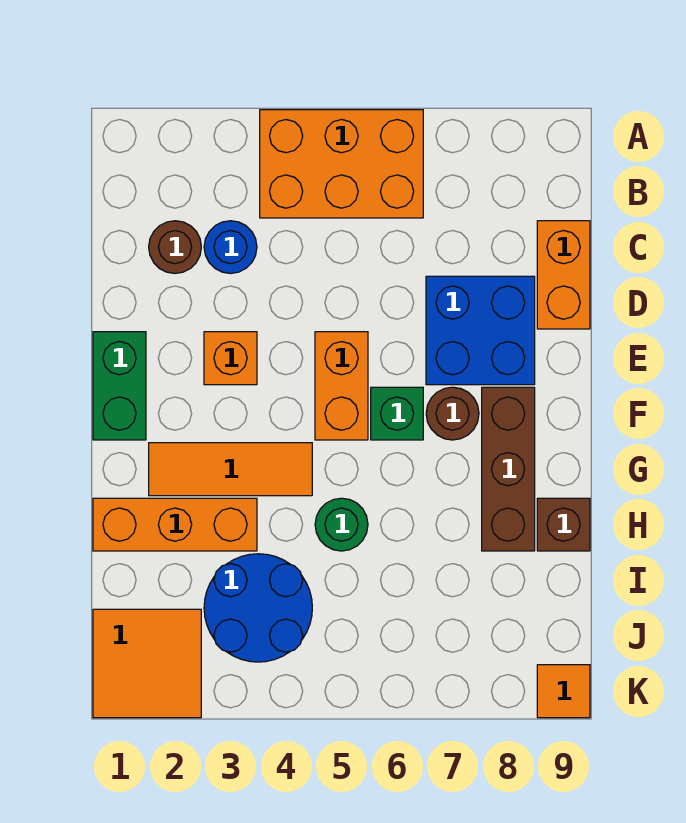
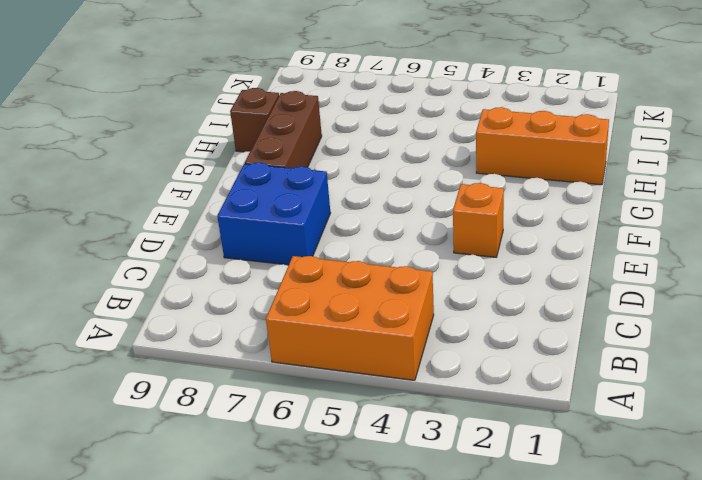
none -> brown 1x1 round brick [149,221,201,273]
none -> blue 1x1 round brick [204,221,257,274]
none -> orange 1x2 brick [537,221,590,329]

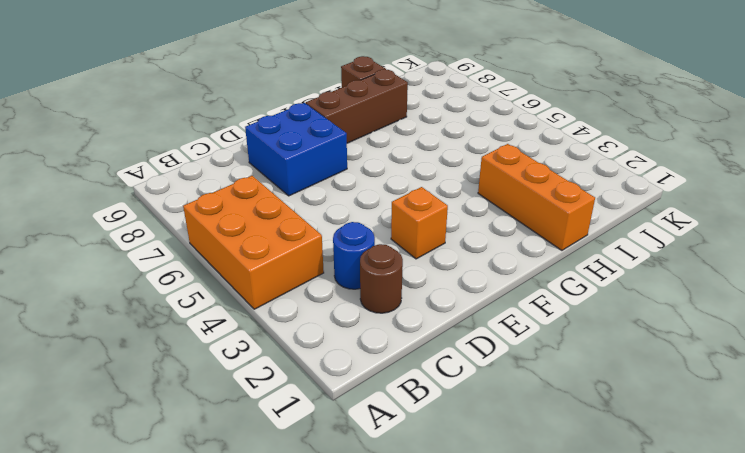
none -> orange 1x2 brick [537,221,590,329]
none -> green 1x2 brick [93,332,146,440]
none -> orange 1x2 brick [315,332,368,440]

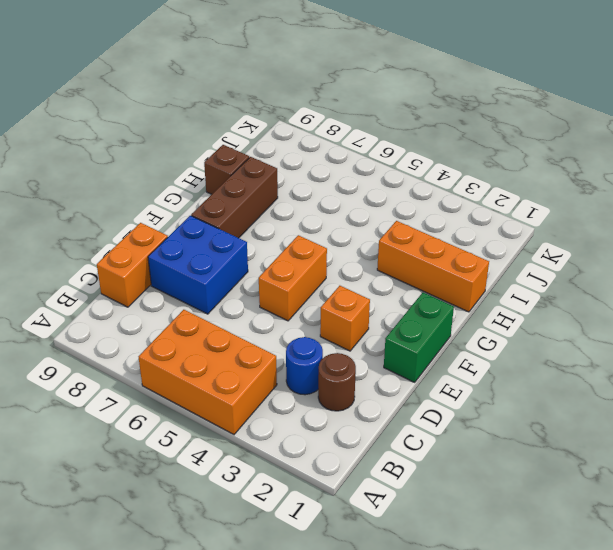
none -> green 1x1 brick [371,387,423,440]
none -> brown 1x1 round brick [426,387,479,440]
none -> orange 1x3 tile [149,443,312,496]

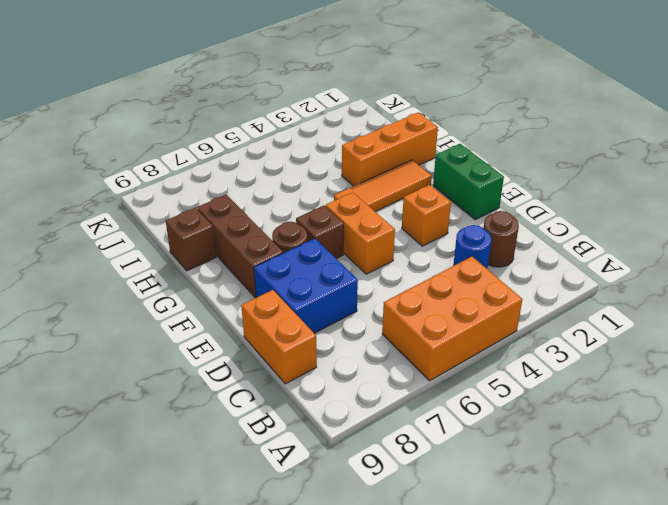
brown 1x1 brick [296,206,344,259] -> green 1x1 brick [371,387,423,440]
none -> green 1x1 round brick [315,498,368,551]
none -> blue 2x2 round brick [204,554,312,662]
none -> orange 2x2 tile [93,609,201,718]

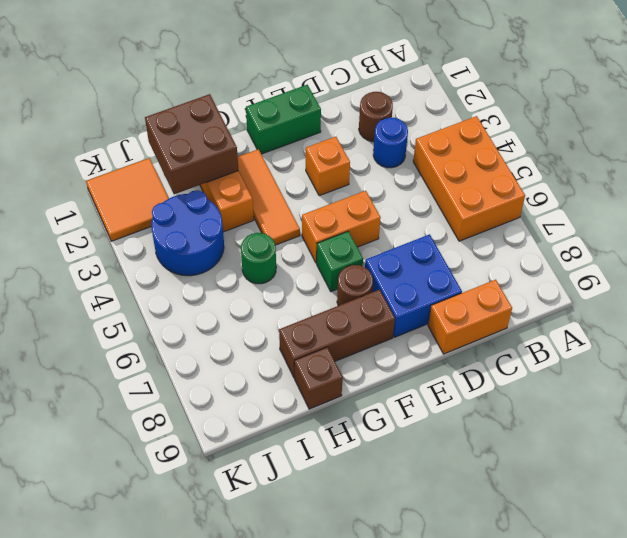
brown 2x2 brick [145,94,238,194] -> none
none -> orange 1x1 tile [537,665,590,718]

